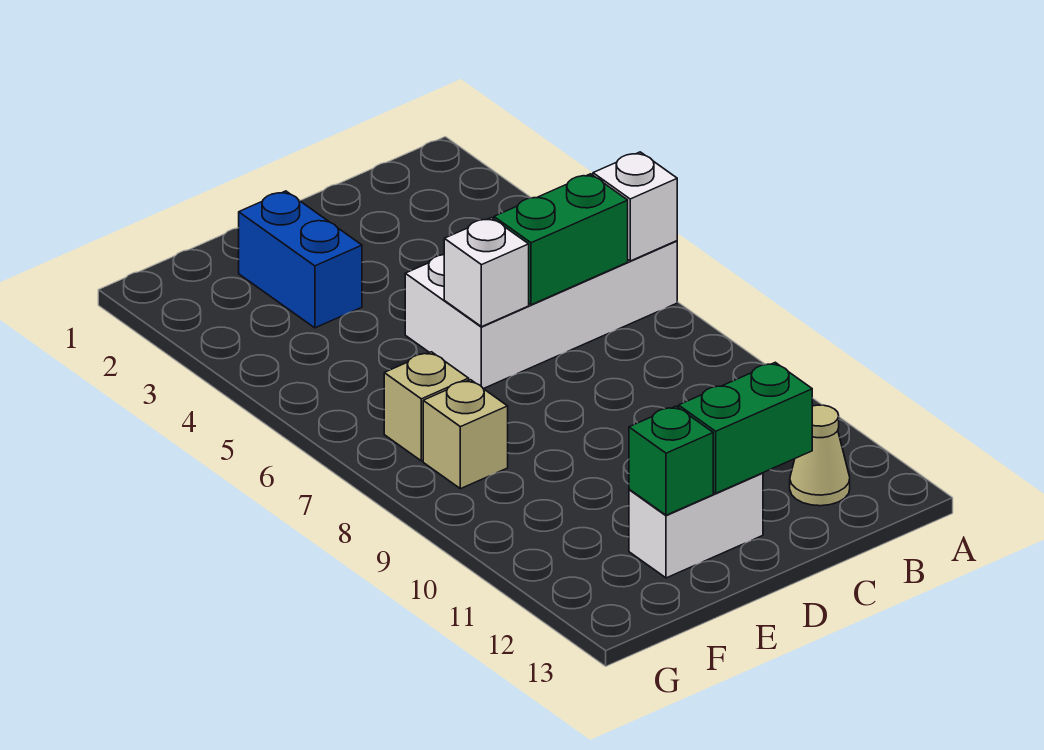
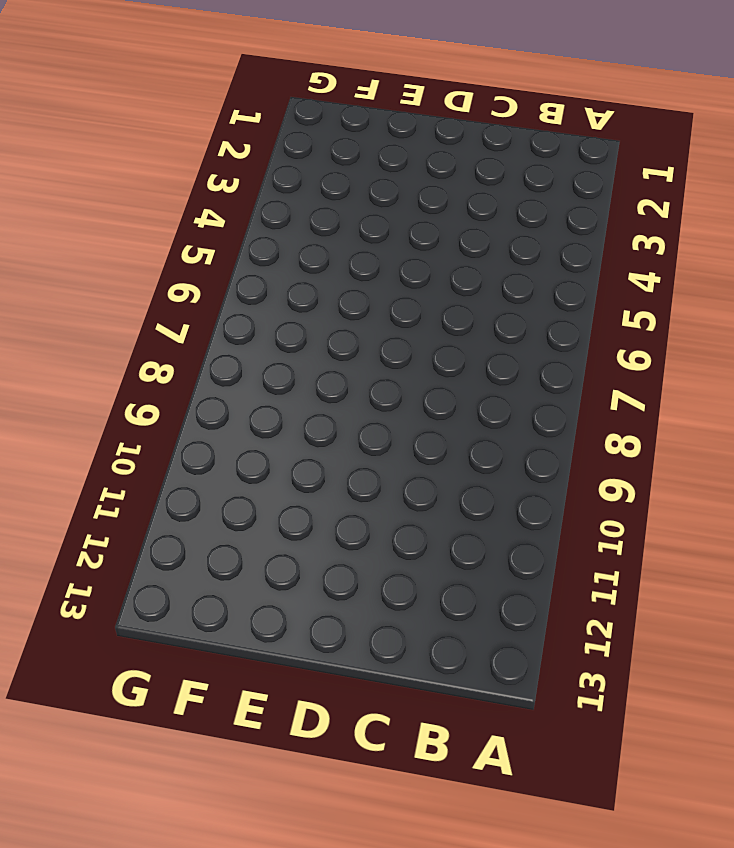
none -> white 2x4 brick [405,241,677,389]
none -> tan 1x1 cone [790,405,850,506]

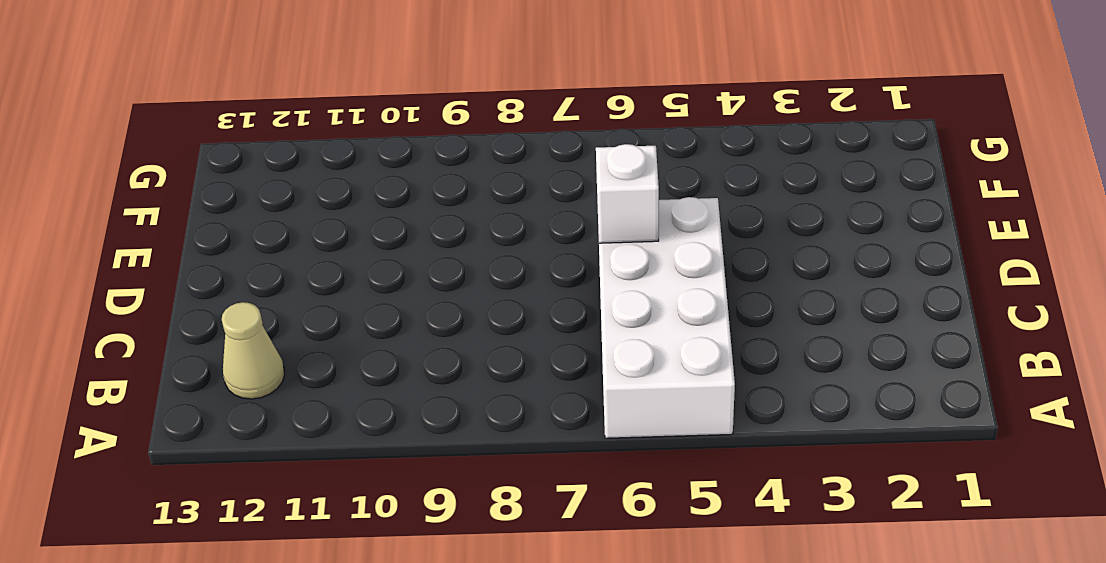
none -> white 1x2 brick [629,473,763,578]
none -> blue 1x2 brick [239,191,362,328]

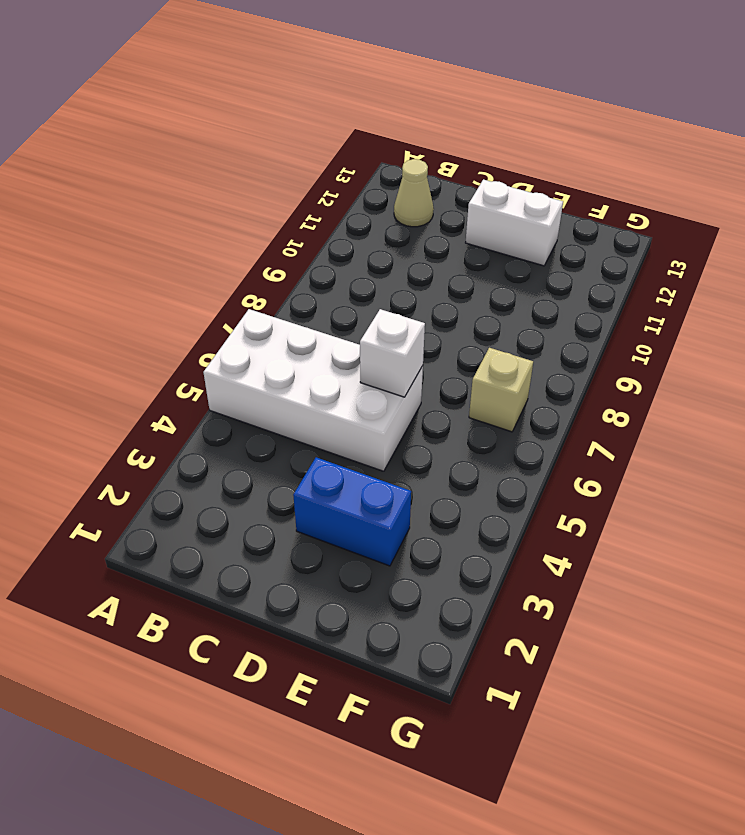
blue 1x2 brick [293,457,411,566] -> blue 1x2 brick turned to [239,191,362,328]
none -> tan 1x1 brick [423,380,508,489]
none -> white 1x1 brick [593,152,677,261]

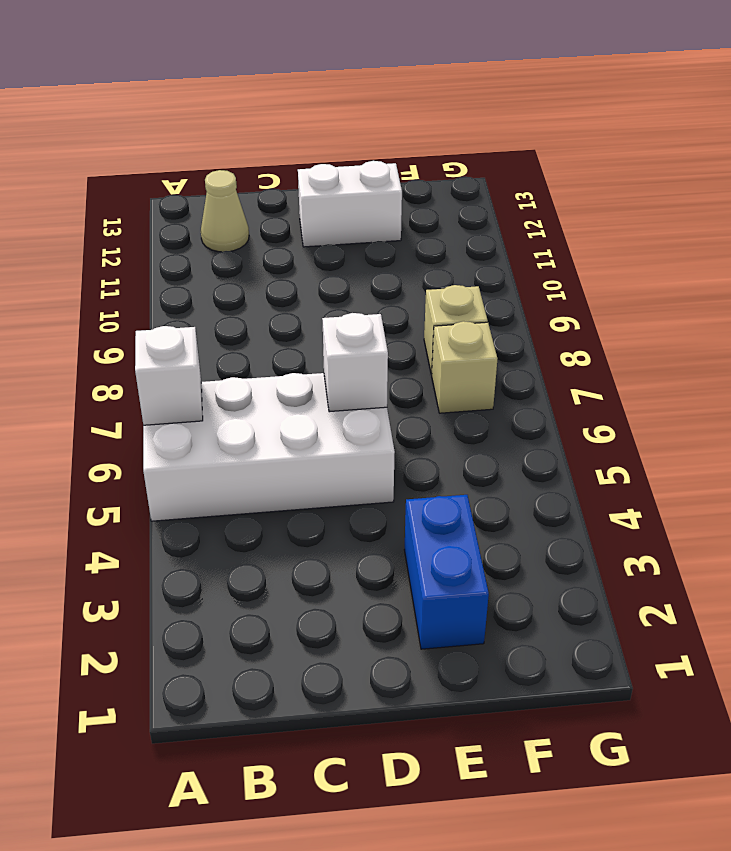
none -> green 1x2 brick [494,174,628,305]
none -> green 1x2 brick [679,362,812,493]

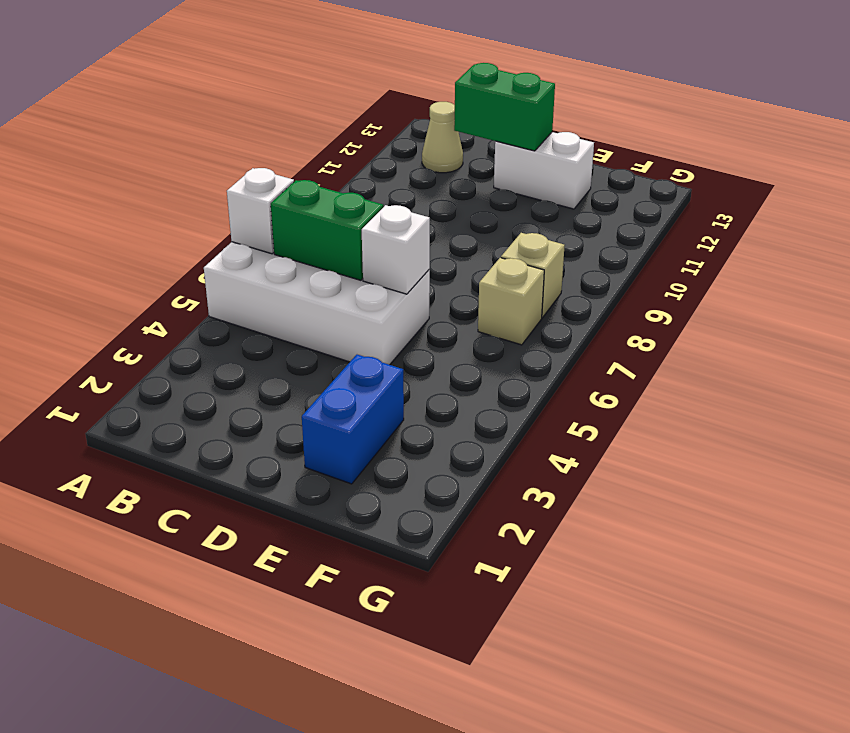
none -> green 1x1 brick [629,406,713,515]

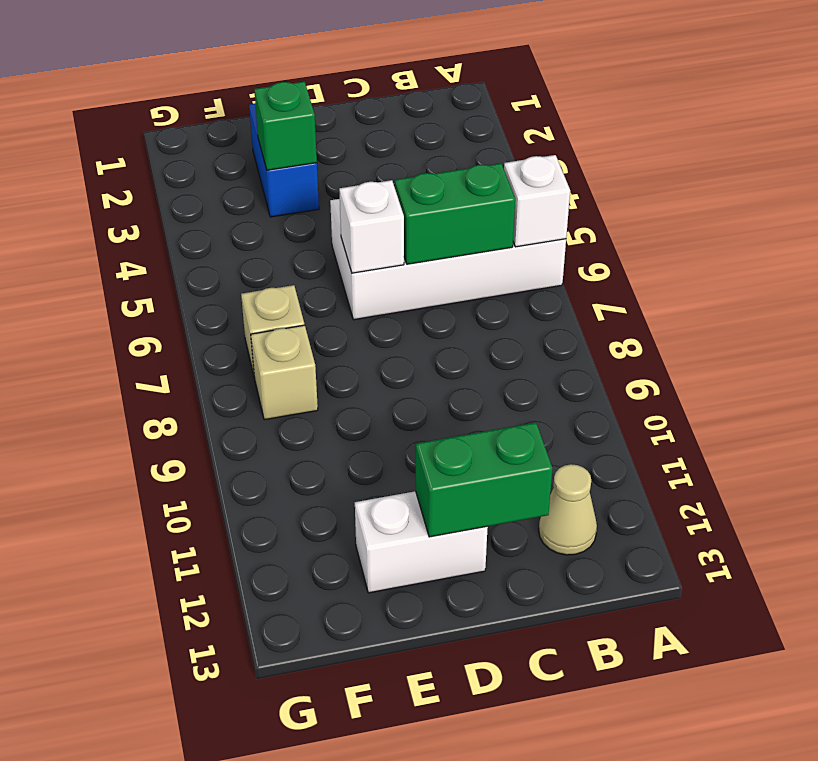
green 1x1 brick [254,82,317,170] -> green 1x1 brick moved to [629,406,713,515]

